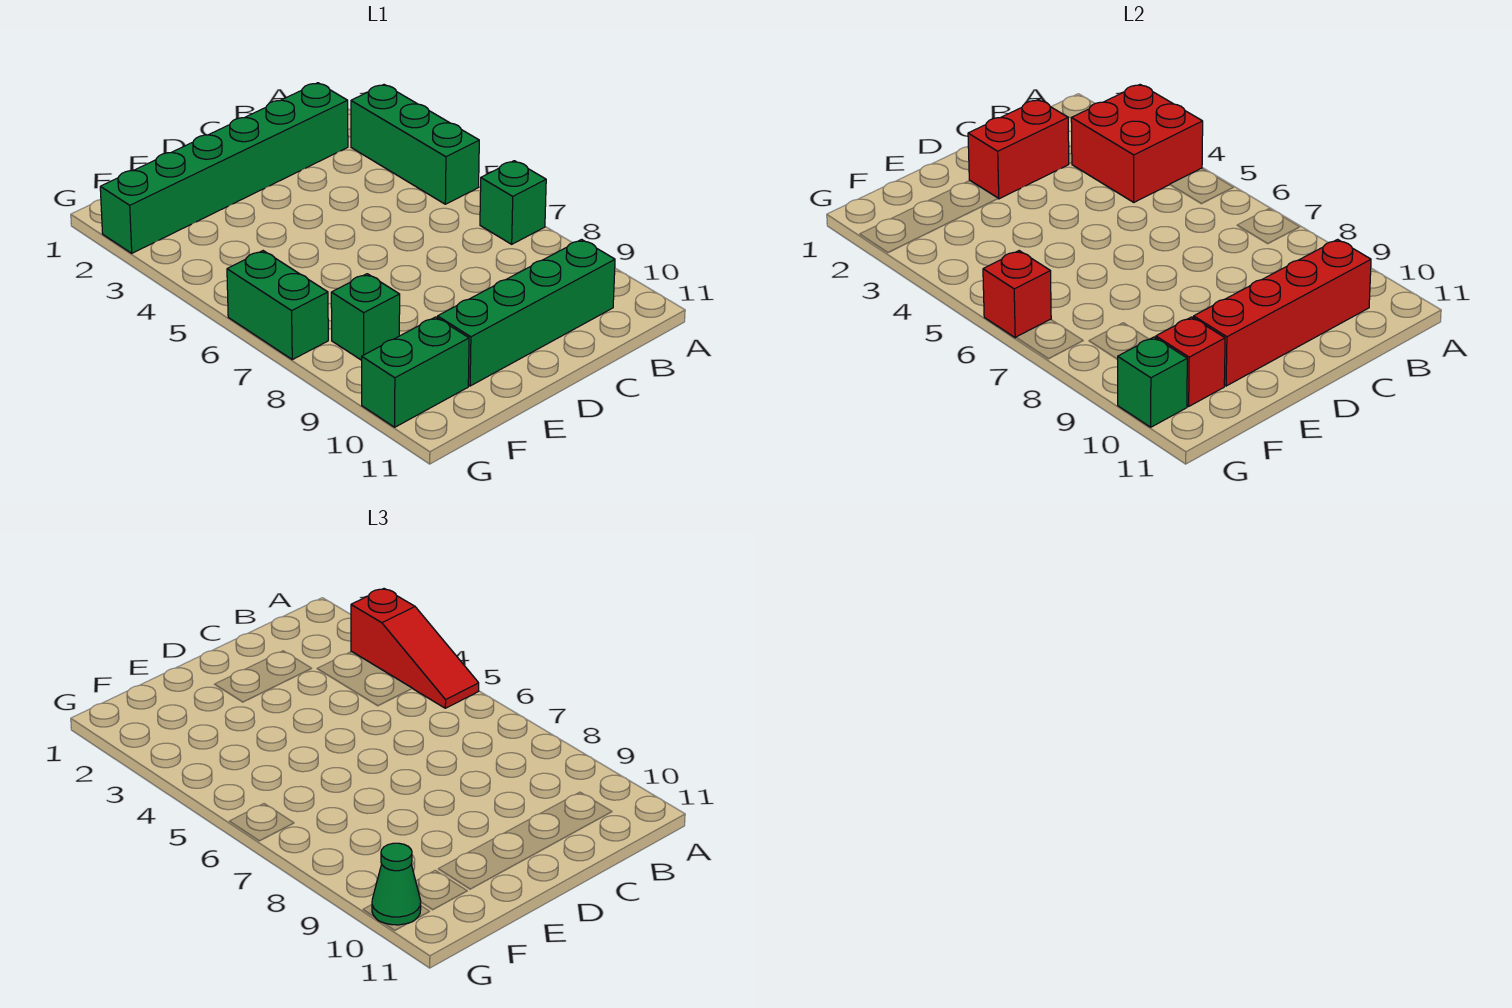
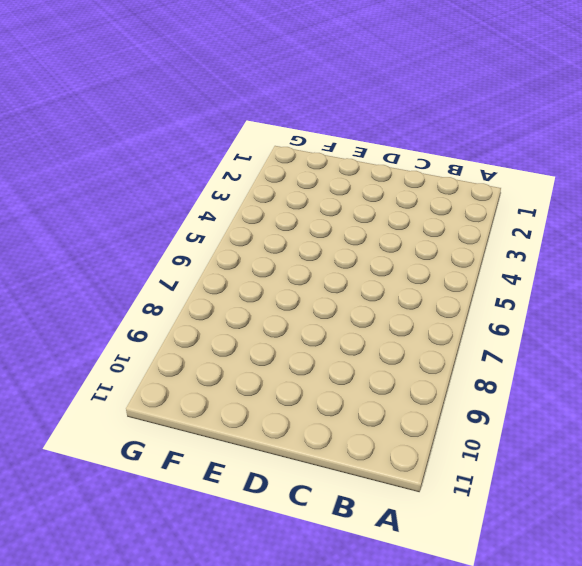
none -> green 1x3 brick [351,85,479,204]
none -> green 1x1 brick [480,161,546,244]
none -> green 1x6 brick [100,83,348,253]

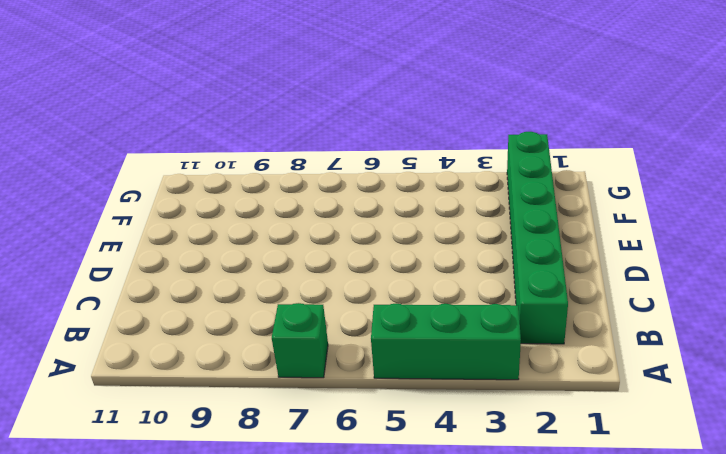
none -> green 1x4 brick [438,239,615,386]
none -> green 1x1 brick [331,274,400,360]
none -> green 1x2 brick [362,317,469,427]

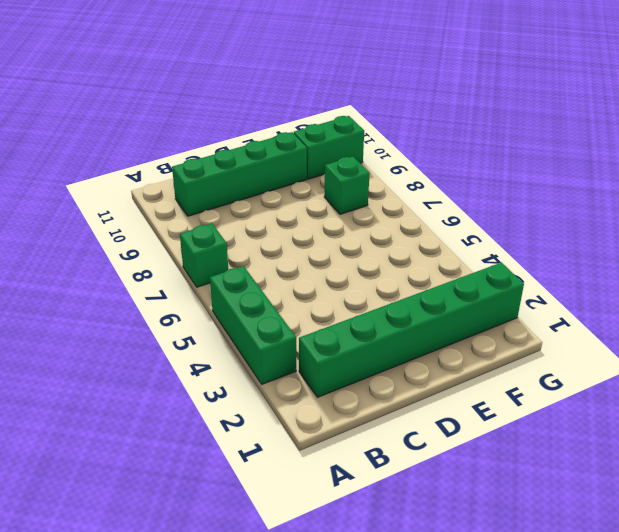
none -> green 1x2 brick [227,251,328,360]
none -> red 2x2 brick [1071,85,1203,202]
none -> red 1x4 brick [1194,239,1371,386]

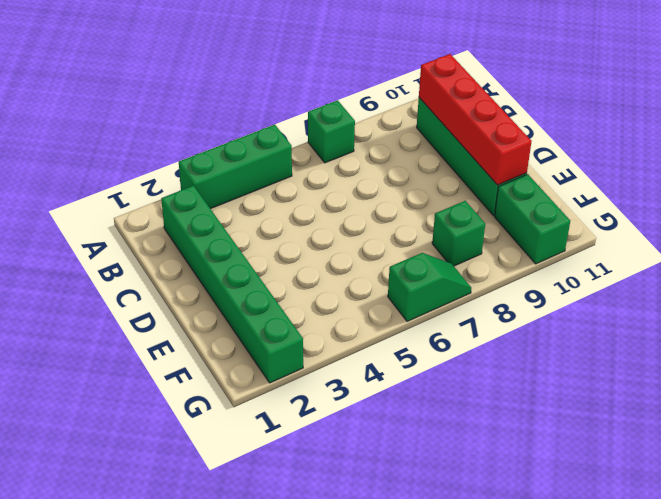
green 1x2 slope [388,253,471,321] -> green 1x2 brick [227,251,328,360]
none -> red 2x2 brick [1071,85,1203,202]
none -> red 1x2 brick [968,100,1069,199]
none -> red 1x1 brick [1156,317,1225,406]

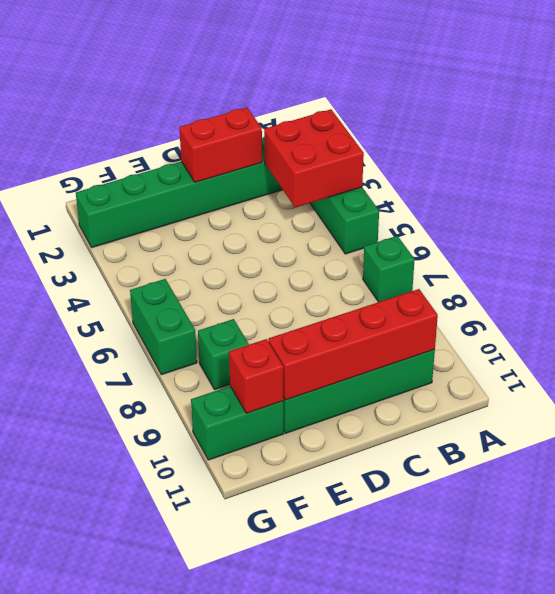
none -> red 1x1 brick [983,251,1051,338]
none -> green 1x1 brick [1117,337,1187,427]
none -> red 1x3 slope [351,589,479,708]

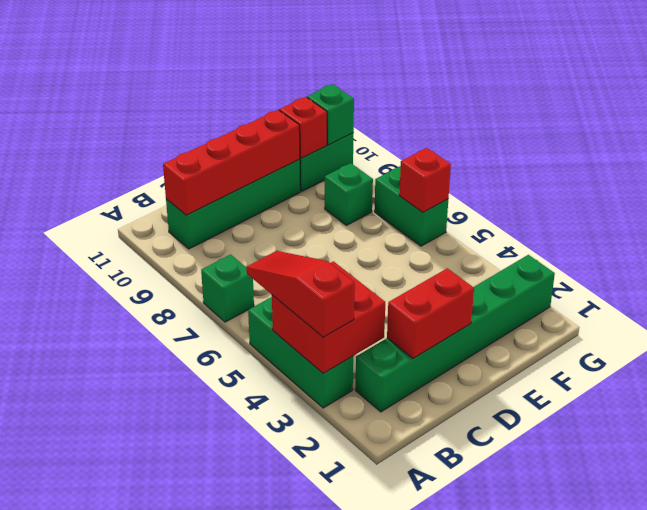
none -> green 1x1 cone [372,843,421,925]

